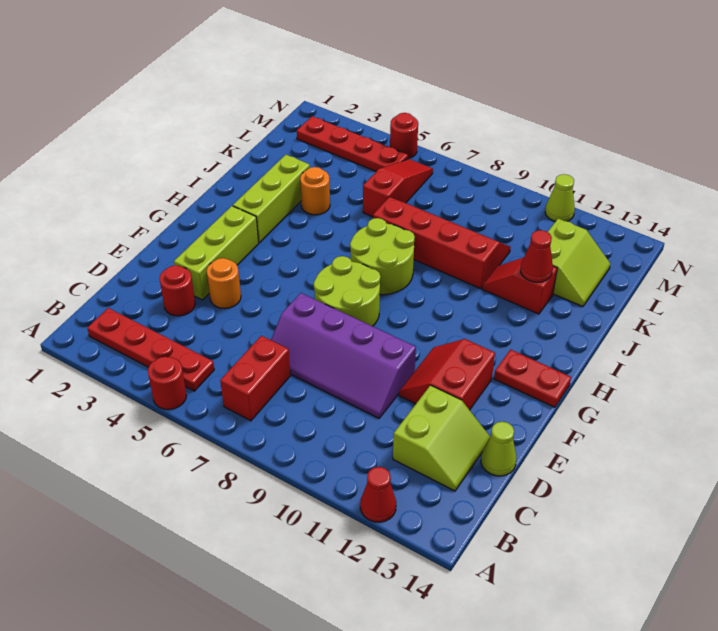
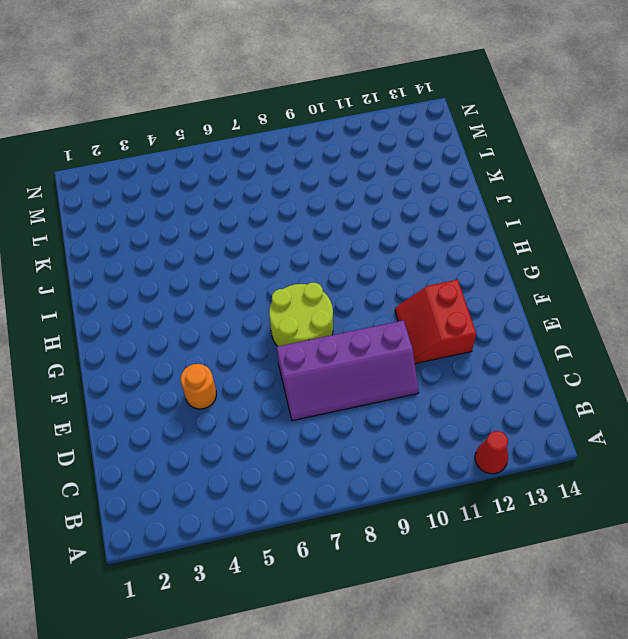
none -> red 1x1 round brick [148,357,187,410]
none -> red 1x4 plate [87,308,214,391]
none -> red 1x2 brick [220,336,290,421]

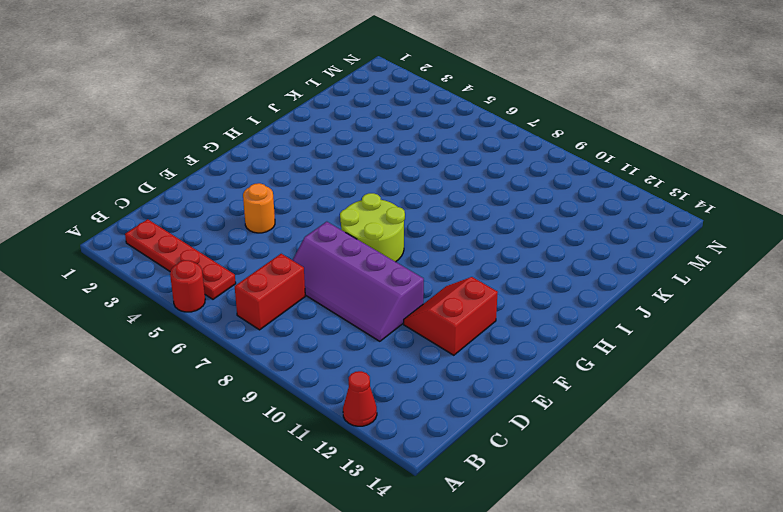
none -> lime 2x2 slope [393,385,490,491]
none -> red 1x1 round brick [159,265,195,316]
none -> lime 1x1 cone [481,422,516,476]

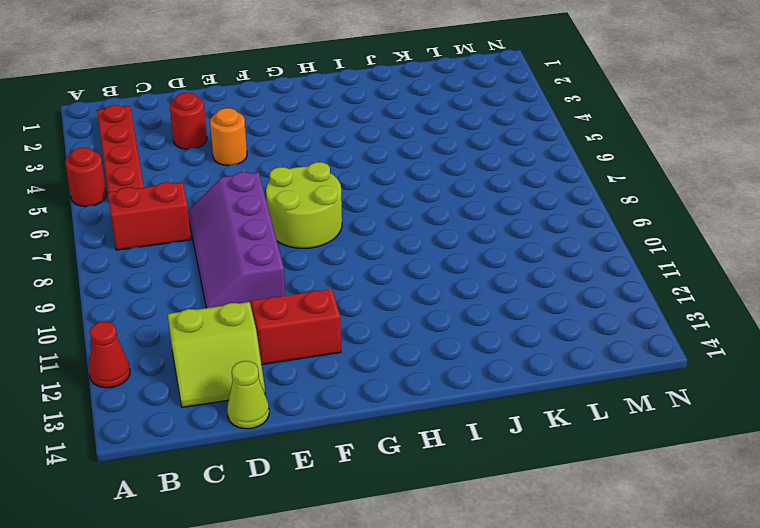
none -> lime 1x3 brick [174,206,259,300]
none -> red 1x2 plate [494,350,571,407]
none -> lime 1x3 brick [233,155,310,243]

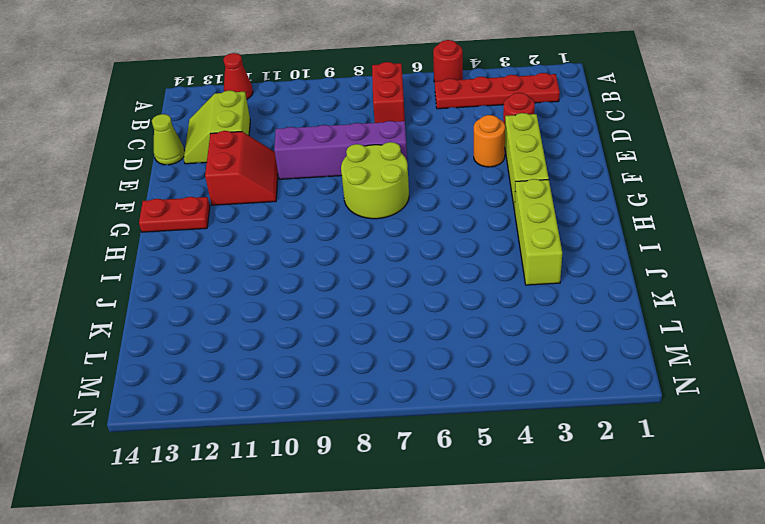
none -> lime 2x2 round brick [350,218,415,295]
none -> orange 1x1 round brick [300,167,330,215]
none -> red 2x4 slope [373,197,511,289]

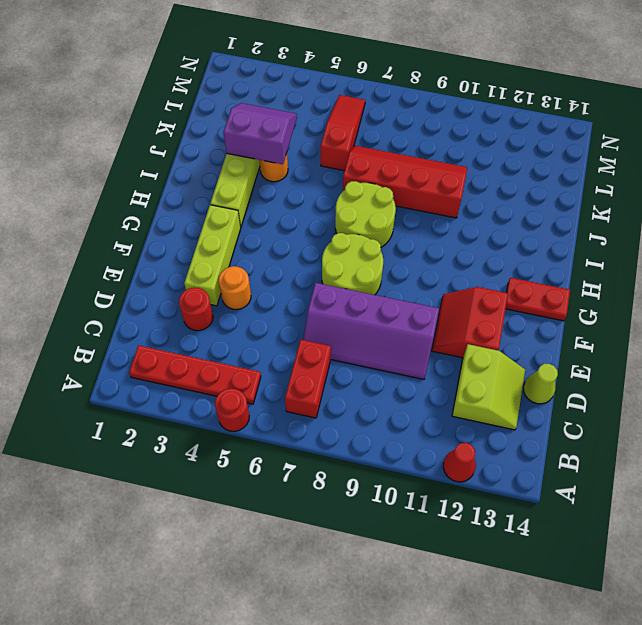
purple 2x2 slope [223,103,297,164] -> none
none -> red 1x2 slope [482,257,557,314]
none -> lime 2x2 slope [548,218,610,307]
none -> red 1x4 plate [297,116,408,171]

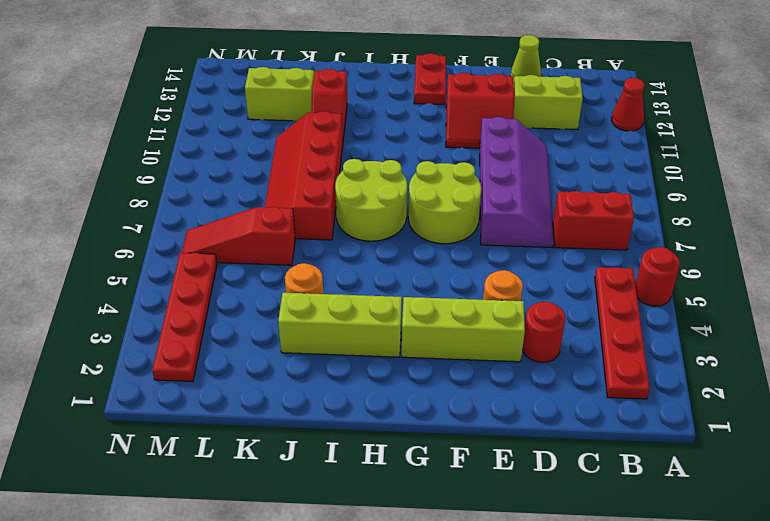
none -> red 1x1 round brick [390,113,418,159]
none -> lime 1x1 cone [545,174,575,222]
none -> red 1x1 cone [521,230,553,282]

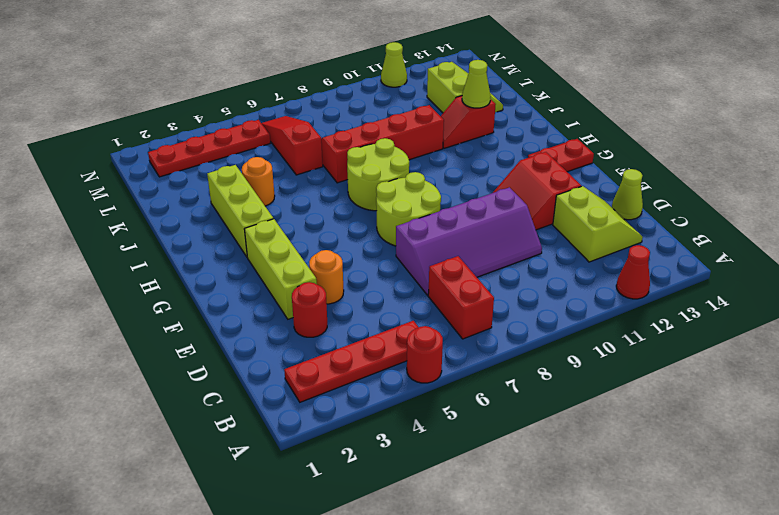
lime 1x1 cone [462,60,491,108] -> red 1x1 cone [521,230,553,282]
none -> red 1x1 round brick [390,113,418,159]

